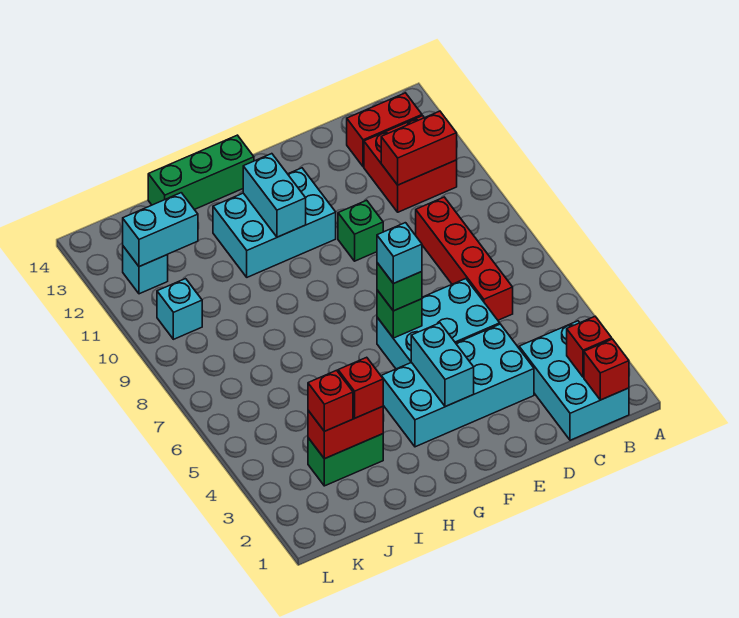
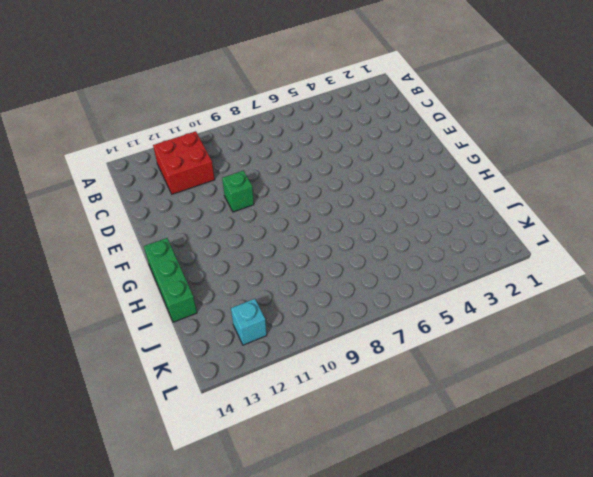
none -> cyan 2x3 brick [519,321,629,440]
none -> red 1x2 brick [347,93,422,167]
none -> red 1x4 brick [416,197,513,320]

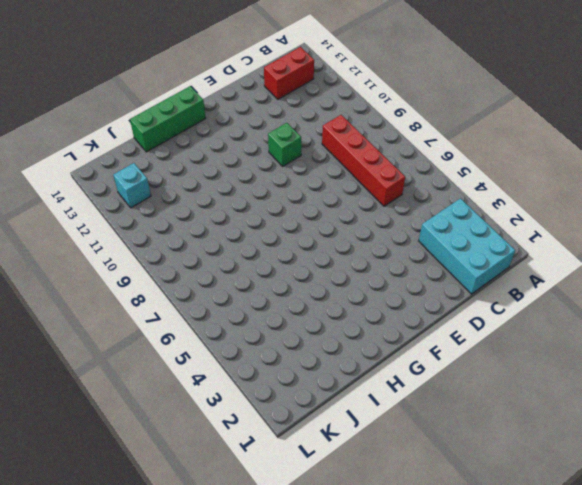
none -> red 2x2 brick [364,116,457,212]
none -> cyan 2x4 brick [381,324,534,447]
none -> cyan 2x3 brick [377,279,500,369]

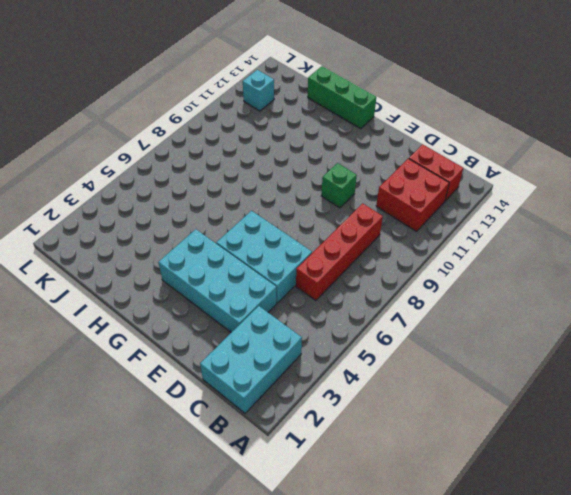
none -> cyan 2x3 brick [213,168,336,277]
none -> green 1x2 brick [308,434,383,486]
none -> cyan 1x1 brick [157,279,202,339]

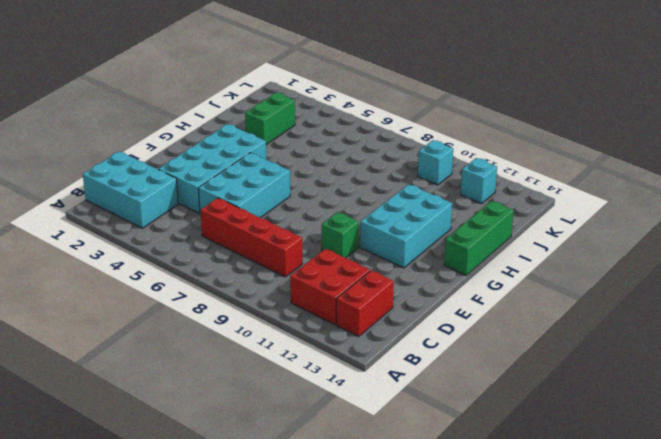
none -> red 1x1 brick [584,339,629,400]
none -> red 1x1 brick [567,317,612,377]
none -> red 1x2 brick [381,111,457,185]

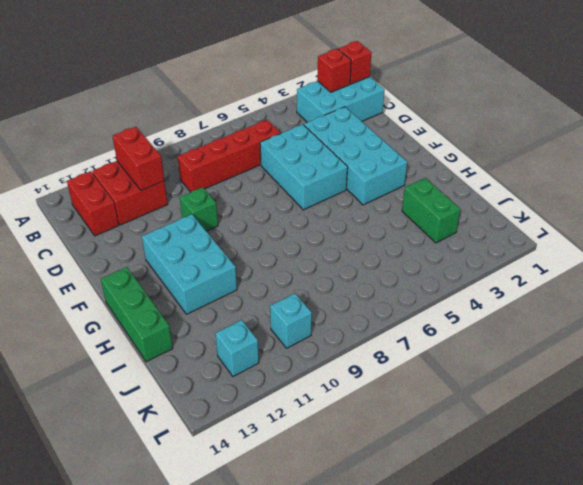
none -> cyan 1x2 brick [411,323,474,407]
none -> green 1x1 brick [377,290,422,338]
none -> cyan 1x2 brick [243,154,306,237]

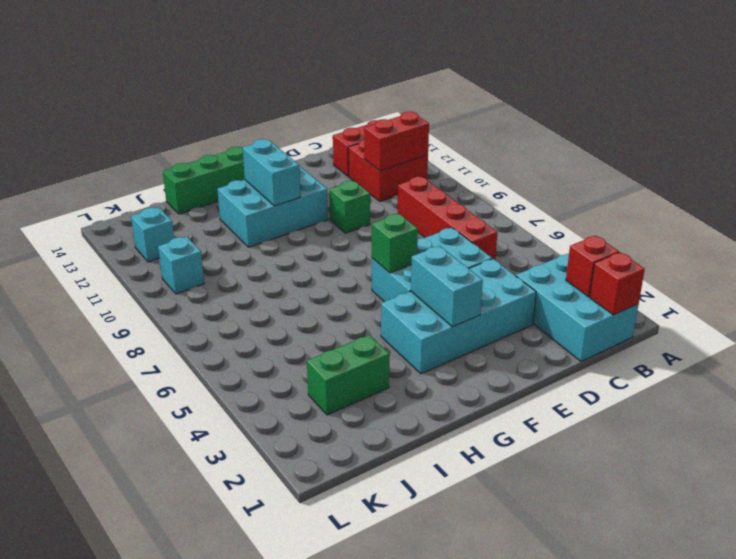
none -> red 1x2 brick [308,406,383,459]
none -> cyan 1x2 brick [123,193,198,267]
none -> green 1x1 brick [377,263,422,311]

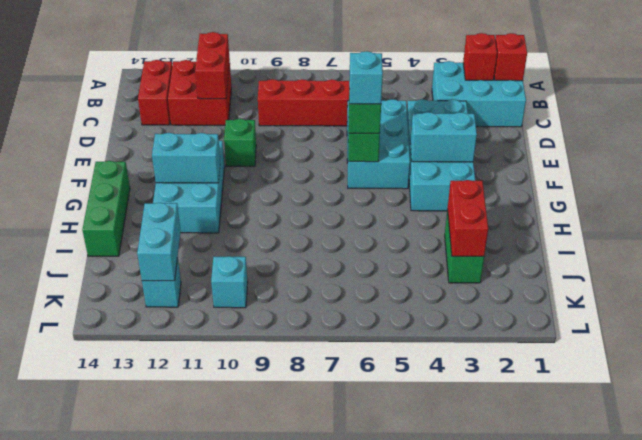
none -> red 1x1 brick [338,357,383,418]
none -> red 1x1 brick [308,370,353,431]

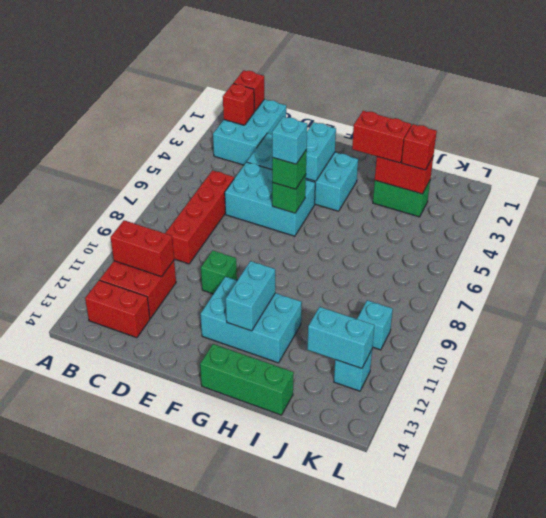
red 1x2 brick [352,111,411,163] -> red 1x1 brick [338,357,383,418]

